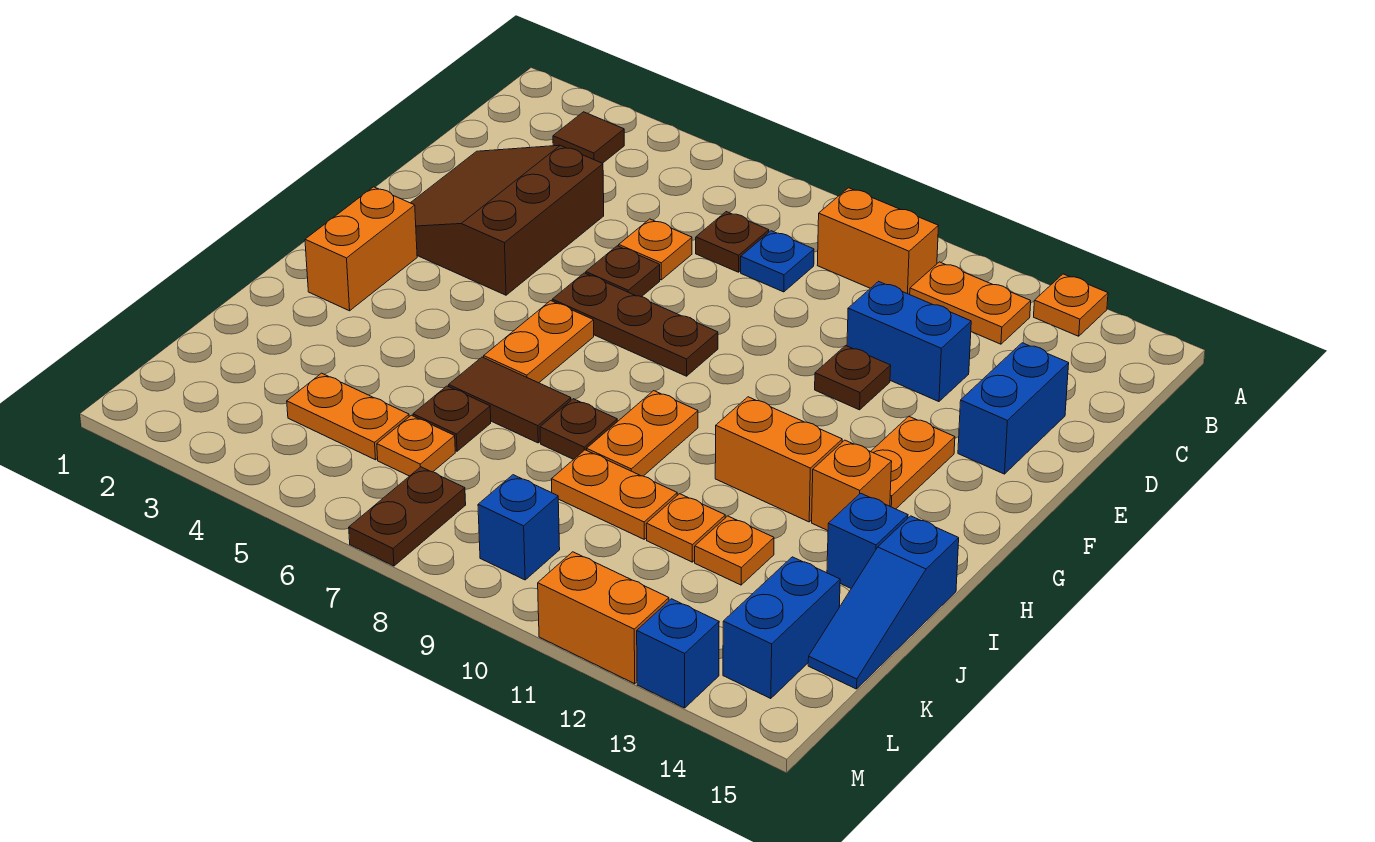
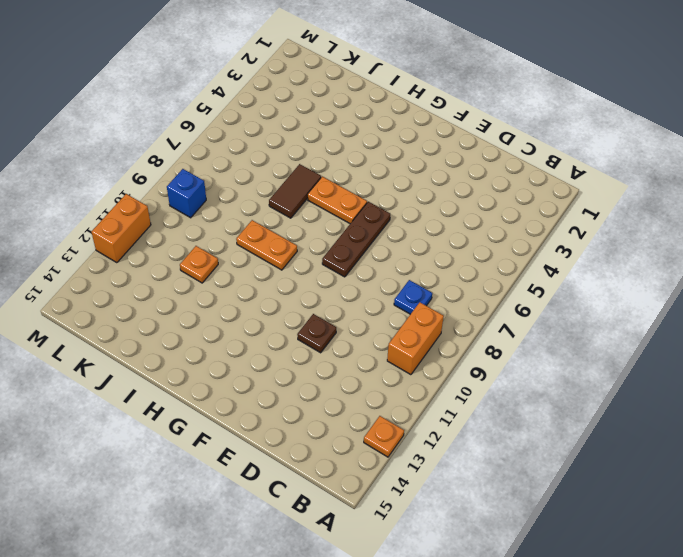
none -> brown 1x1 tile [553,112,624,163]
none -> orange 1x2 plate [910,262,1031,344]
none -> brown 1x1 plate [696,212,769,272]
none -> brown 3x3 slope [411,145,604,295]

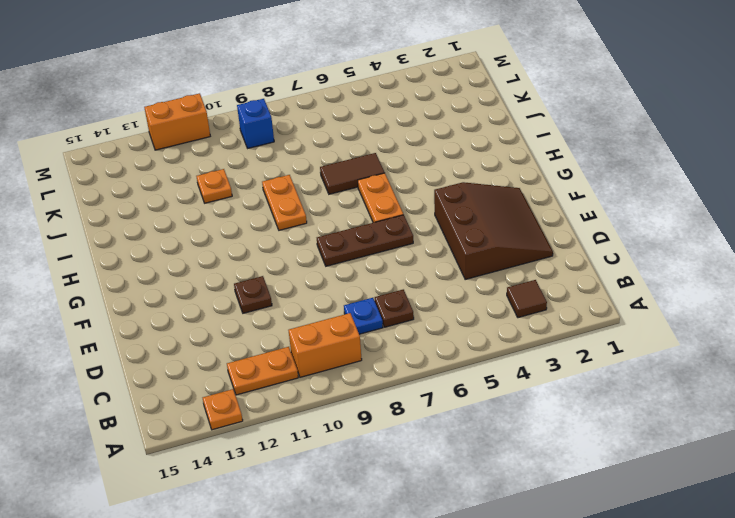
none -> orange 1x1 plate [619,219,692,280]
none -> blue 1x2 brick [847,281,971,402]
none -> blue 1x2 brick [958,343,1069,474]
none -> brown 1x1 plate [586,246,660,297]

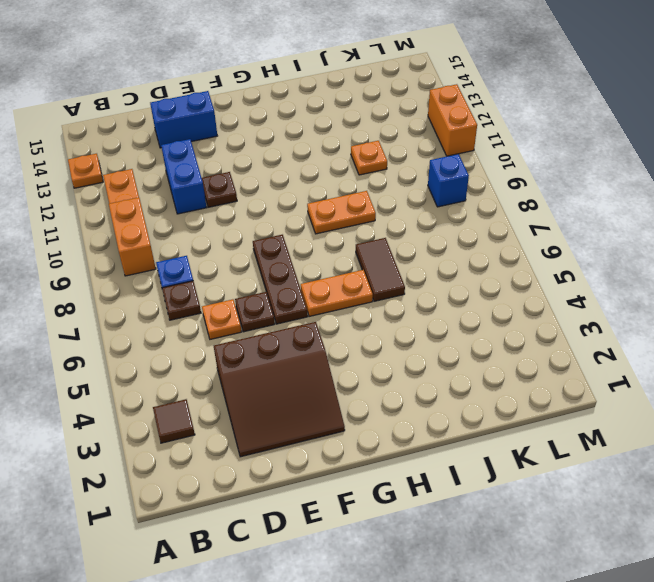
none -> orange 1x2 plate [871,417,955,509]
none -> orange 1x2 brick [305,187,417,311]
none -> orange 1x2 brick [715,397,842,522]
none -> orange 1x1 brick [812,440,892,531]

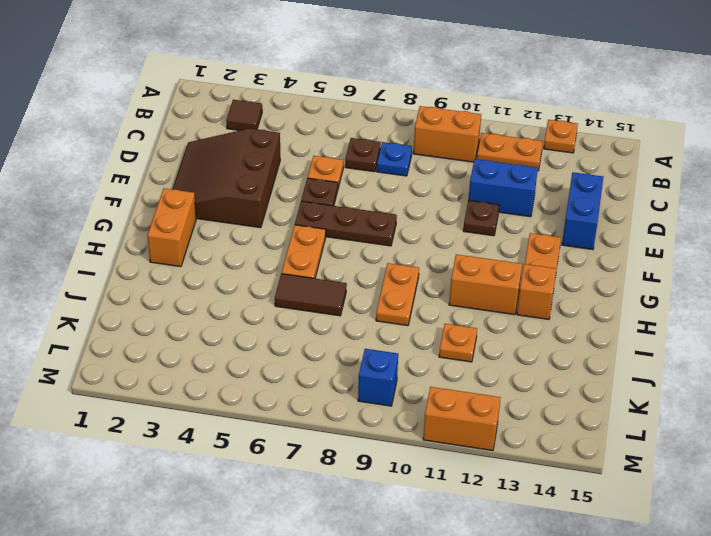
none -> brown 1x1 plate [540,399,617,460]
none -> blue 1x1 brick [827,493,908,588]
none -> blue 1x3 slope [808,516,959,689]
none -> brown 1x1 plate [413,386,491,451]

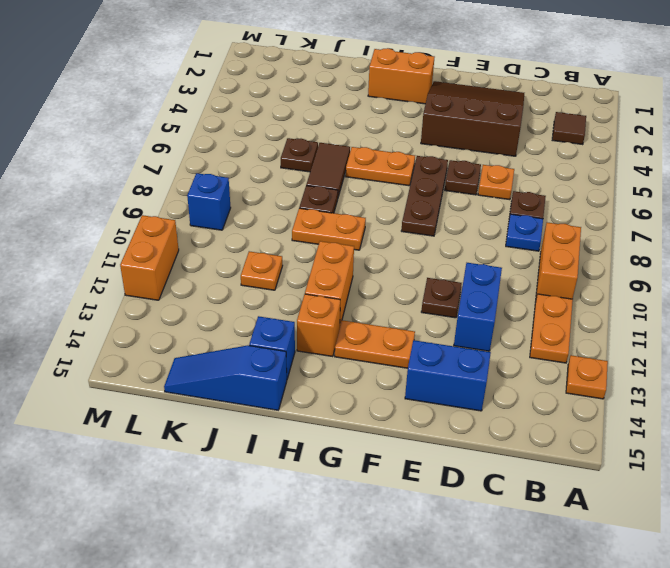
none -> orange 1x2 plate [551,450,677,539]
none -> orange 1x1 plate [695,516,774,585]
none -> orange 1x2 plate [287,373,409,460]
none -> orange 1x1 plate [377,415,455,476]

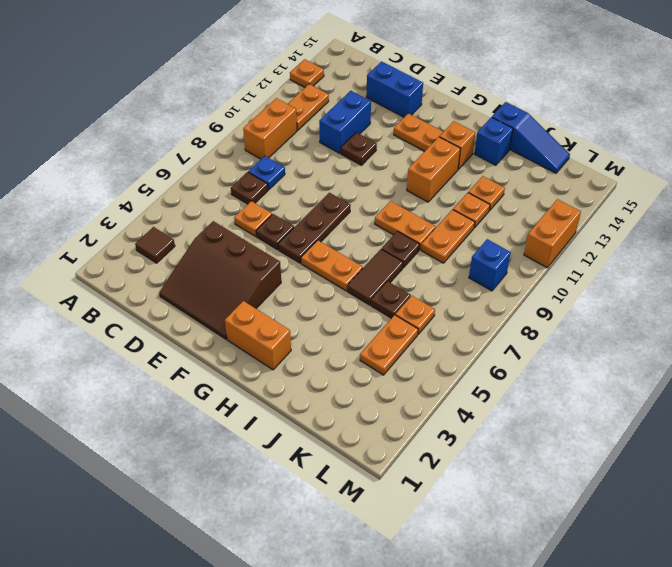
none -> blue 1x2 brick [723,557,840,699]
none -> brown 1x2 plate [349,467,466,566]
none -> blue 1x1 brick [637,599,719,708]

